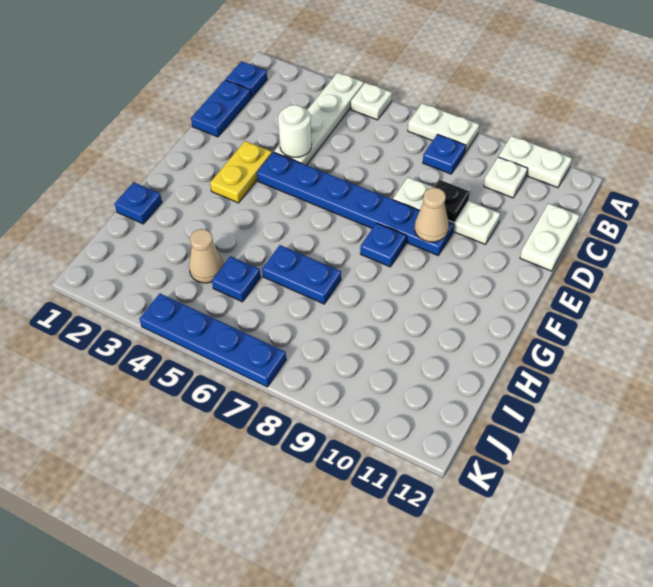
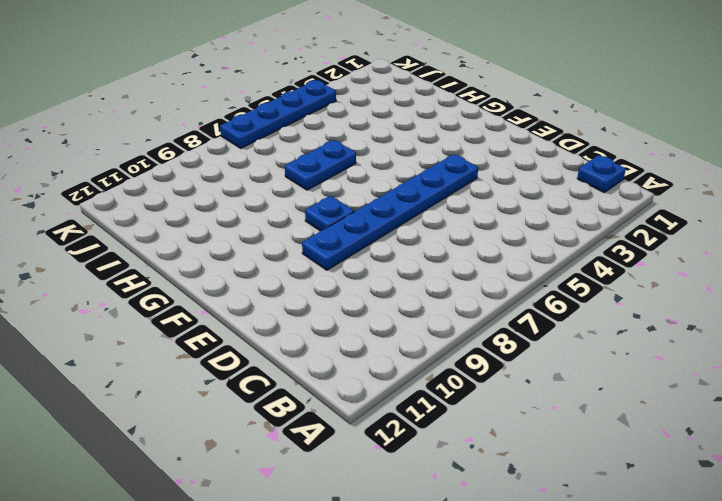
none -> white 1x4 plate [274,73,364,165]
none -> white 1x1 plate [351,83,392,120]
none -> white 1x2 plate [408,103,479,153]

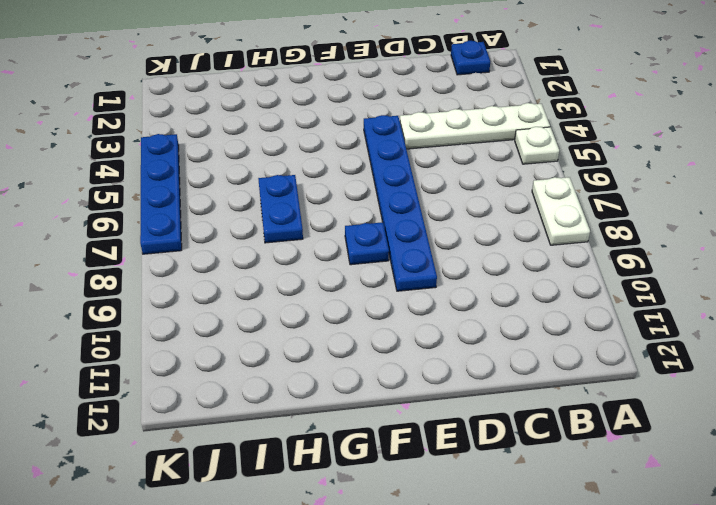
none -> white 1x2 plate [499,136,572,188]
none -> blue 1x1 plate [423,134,466,174]
none -> white 1x1 plate [484,157,528,198]

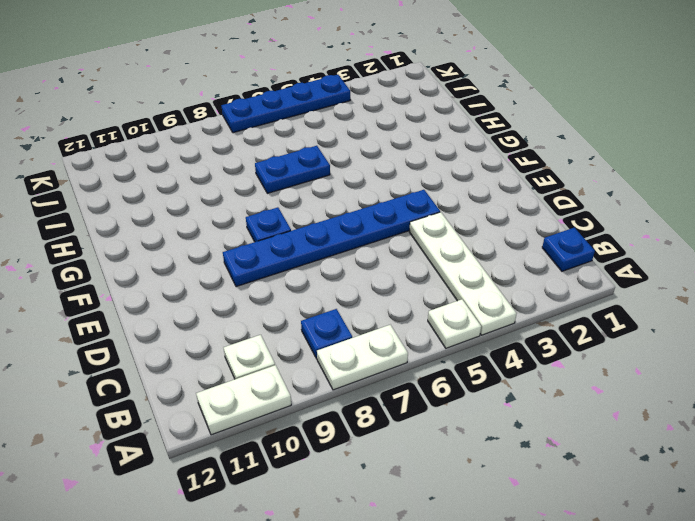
none -> blue 1x2 plate [191,80,251,137]
none -> white 1x2 plate [520,203,580,271]
none -> white 1x3 plate [393,177,500,245]

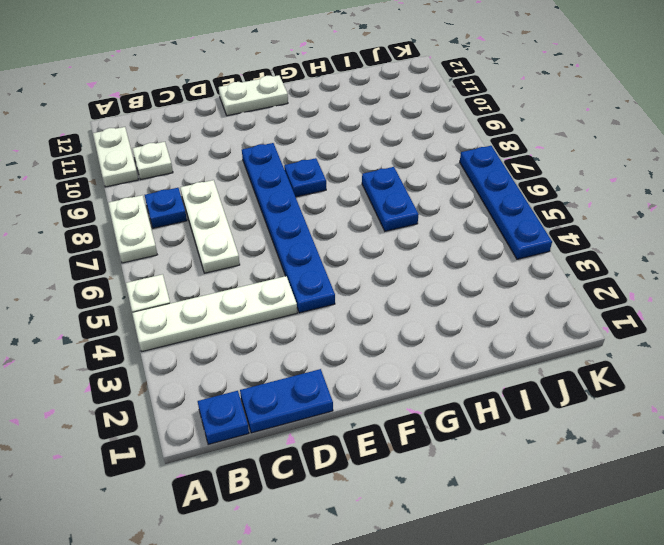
white 1x3 plate [180,180,240,273] -> white 1x3 plate moved to [393,177,500,245]
white 1x2 plate [219,75,288,116] -> white 1x2 plate moved to [520,203,580,271]
none -> yellow 1x2 plate [210,141,272,203]
none -> blue 1x1 plate [115,182,162,224]
none -> tan 1x1 cone [189,229,223,283]

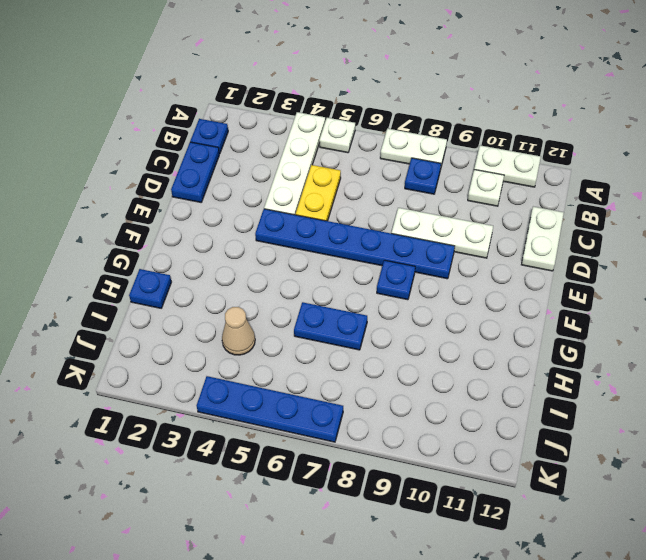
yellow 1x2 plate [296,165,341,221] -> yellow 1x2 plate moved to [210,141,272,203]
none -> blue 1x1 plate [212,256,261,302]
none -> white 1x1 round brick [278,105,312,157]
none -> black 1x1 plate [434,180,470,223]

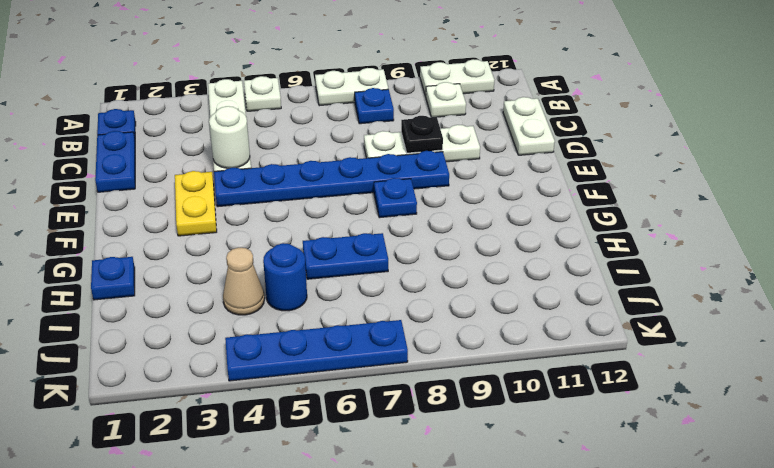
blue 1x1 round brick [263,243,307,311] -> blue 1x1 plate [212,256,261,302]
none -> tan 1x1 cone [415,188,449,242]

